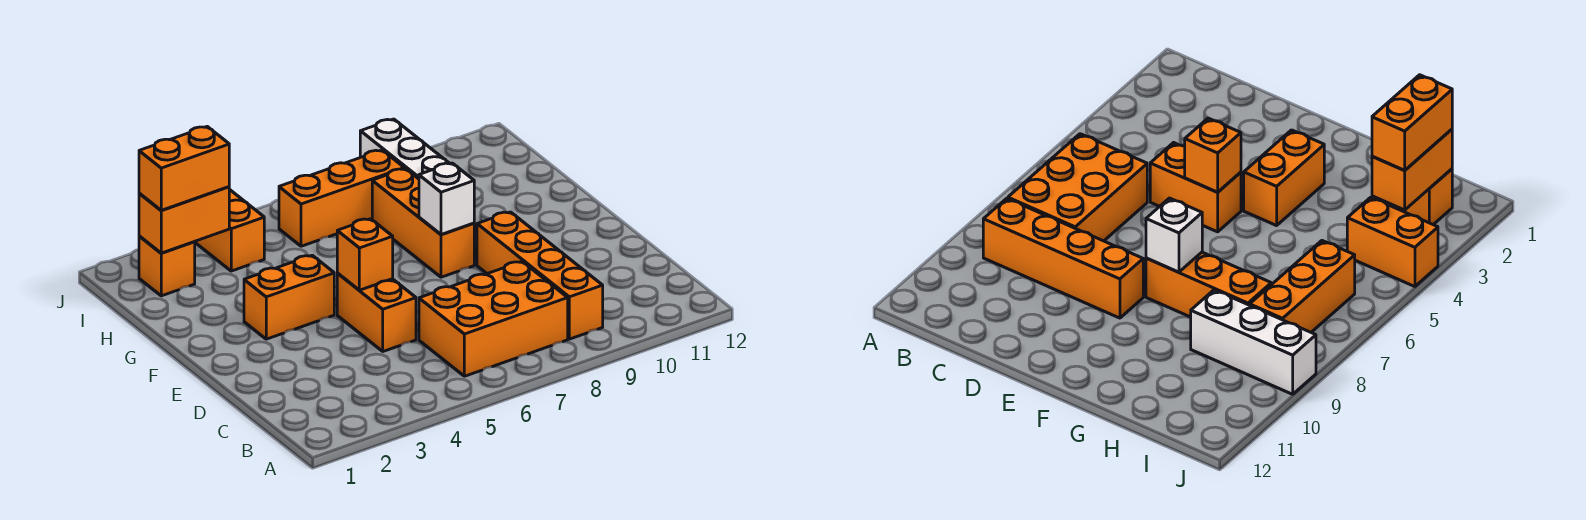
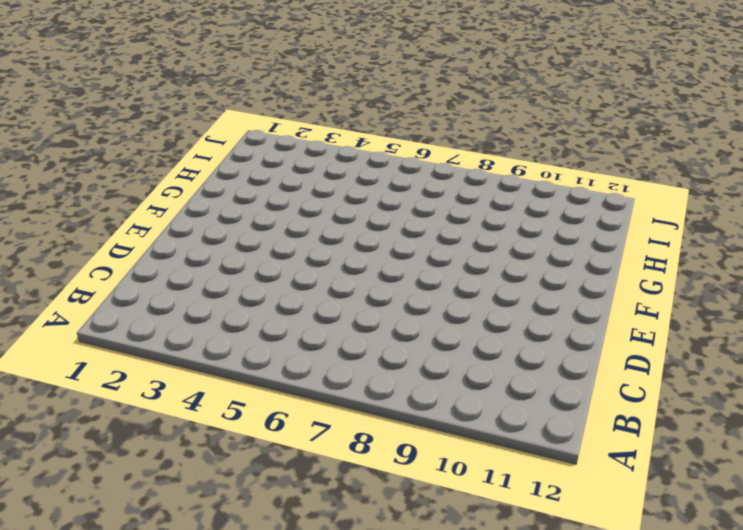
none -> orange 2x3 brick [419,262,568,376]
none -> orange 1x4 brick [477,212,603,339]
none -> orange 1x2 brick [337,273,416,351]

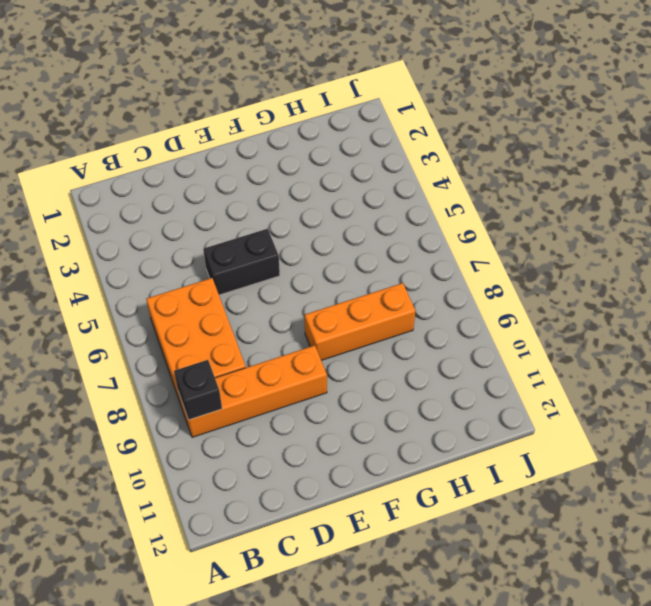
black 1x1 brick [174,360,222,420] -> none
black 1x2 brick [203,229,280,295] -> orange 1x2 brick [337,273,416,351]
none -> orange 1x2 brick [244,255,334,339]
none -> white 1x3 brick [360,119,450,179]
none -> orange 1x1 brick [139,236,195,296]

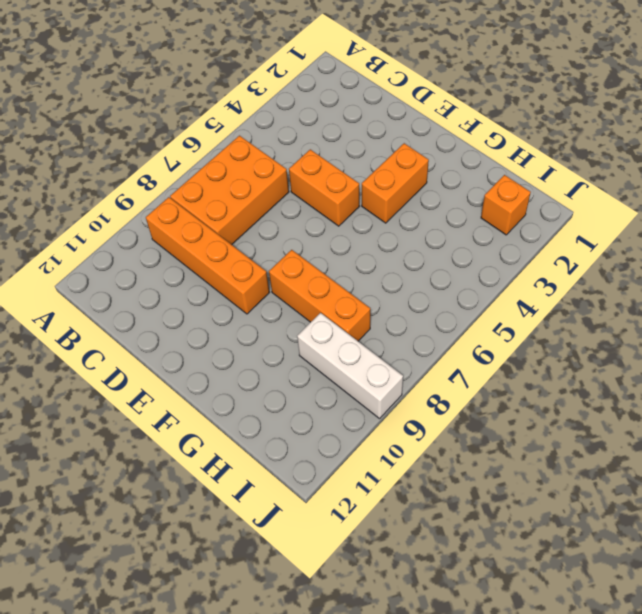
none -> orange 1x2 brick [195,189,264,271]
none -> orange 1x3 brick [279,150,404,246]
none -> orange 1x1 brick [337,219,393,290]

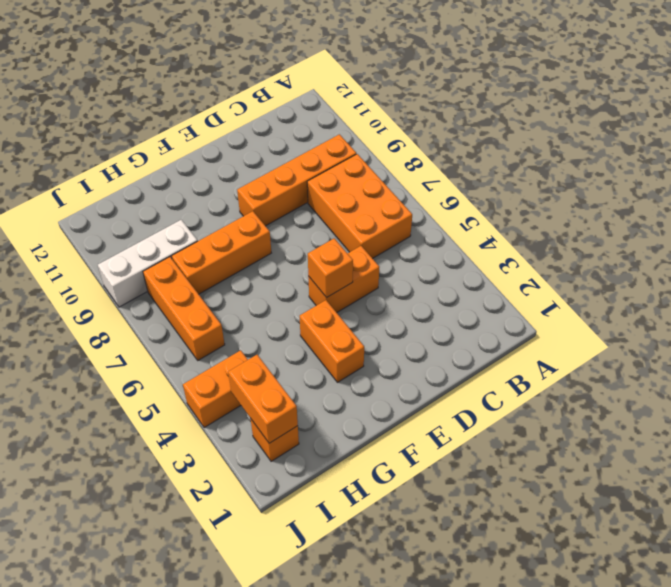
none -> white 1x1 brick [419,163,474,235]
none -> orange 1x2 brick [139,127,229,210]

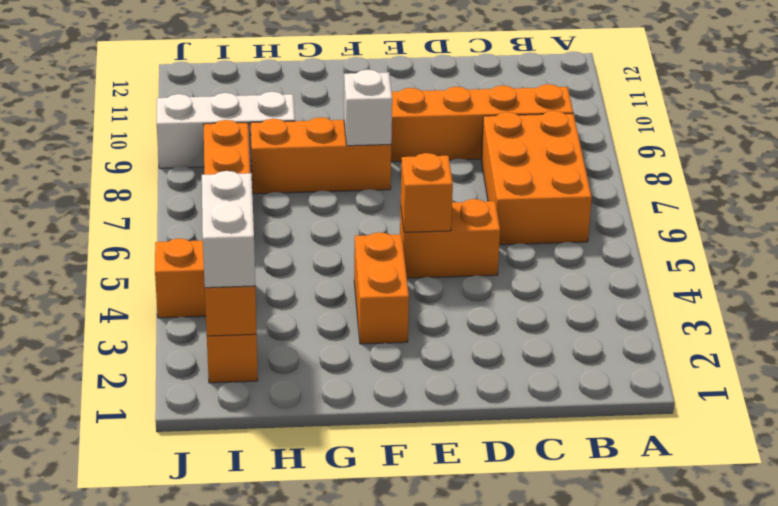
white 1x2 brick [202,171,255,288] -> orange 1x2 brick [139,127,229,210]

